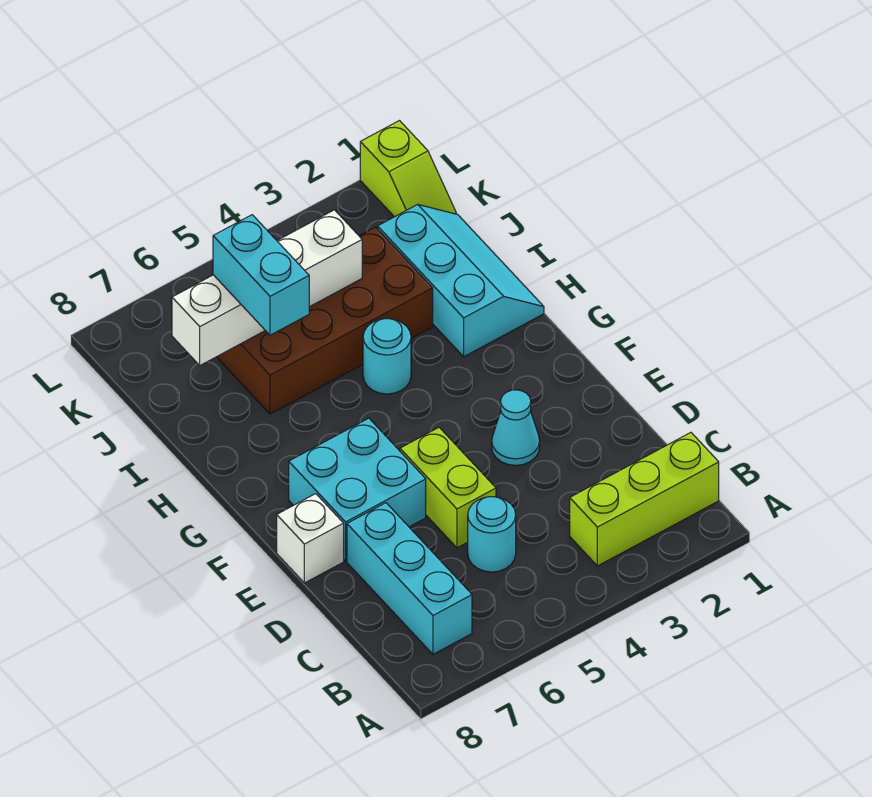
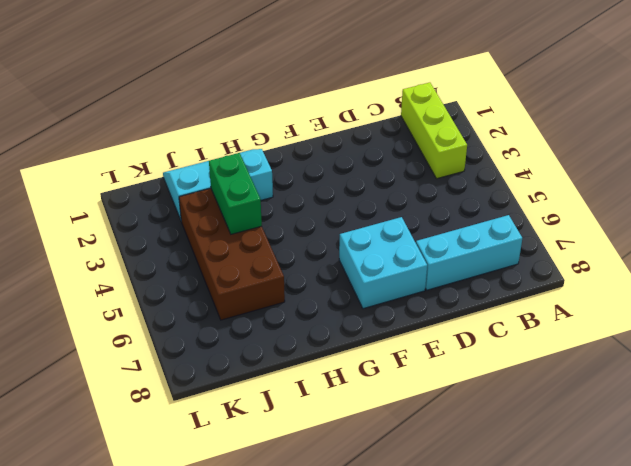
green 1x2 brick [209,153,262,234] -> none
none -> cyan 1x1 round brick [468,497,516,572]
none -> lime 1x2 brick [400,428,496,548]
none -> cyan 1x1 cone [492,390,540,465]

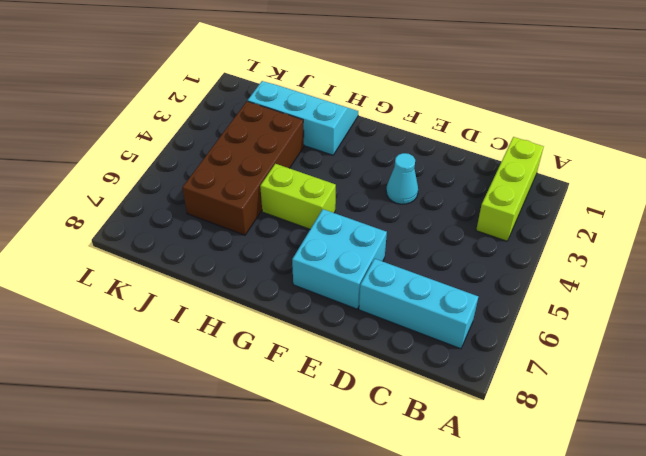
lime 1x2 brick [260,164,336,229] -> lime 1x2 brick moved to [400,428,496,548]
none -> cyan 1x1 round brick [468,497,516,572]
none -> white 1x1 brick [277,494,344,583]
none -> cyan 1x1 round brick [363,319,411,394]

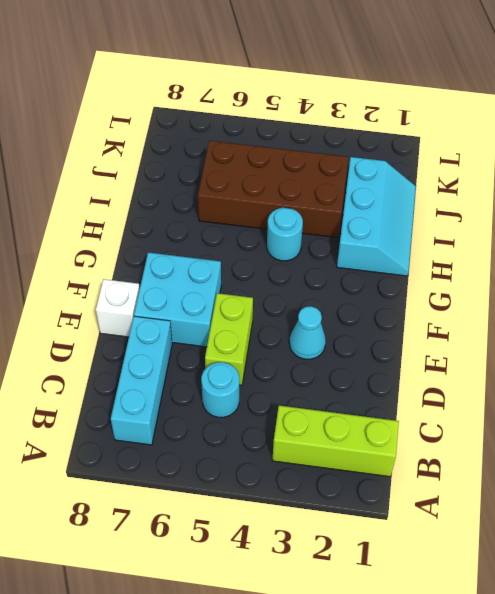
none -> lime 1x2 slope [360,121,456,217]
none -> white 1x4 brick [172,210,362,365]
none -> cyan 1x2 brick [213,215,309,335]

